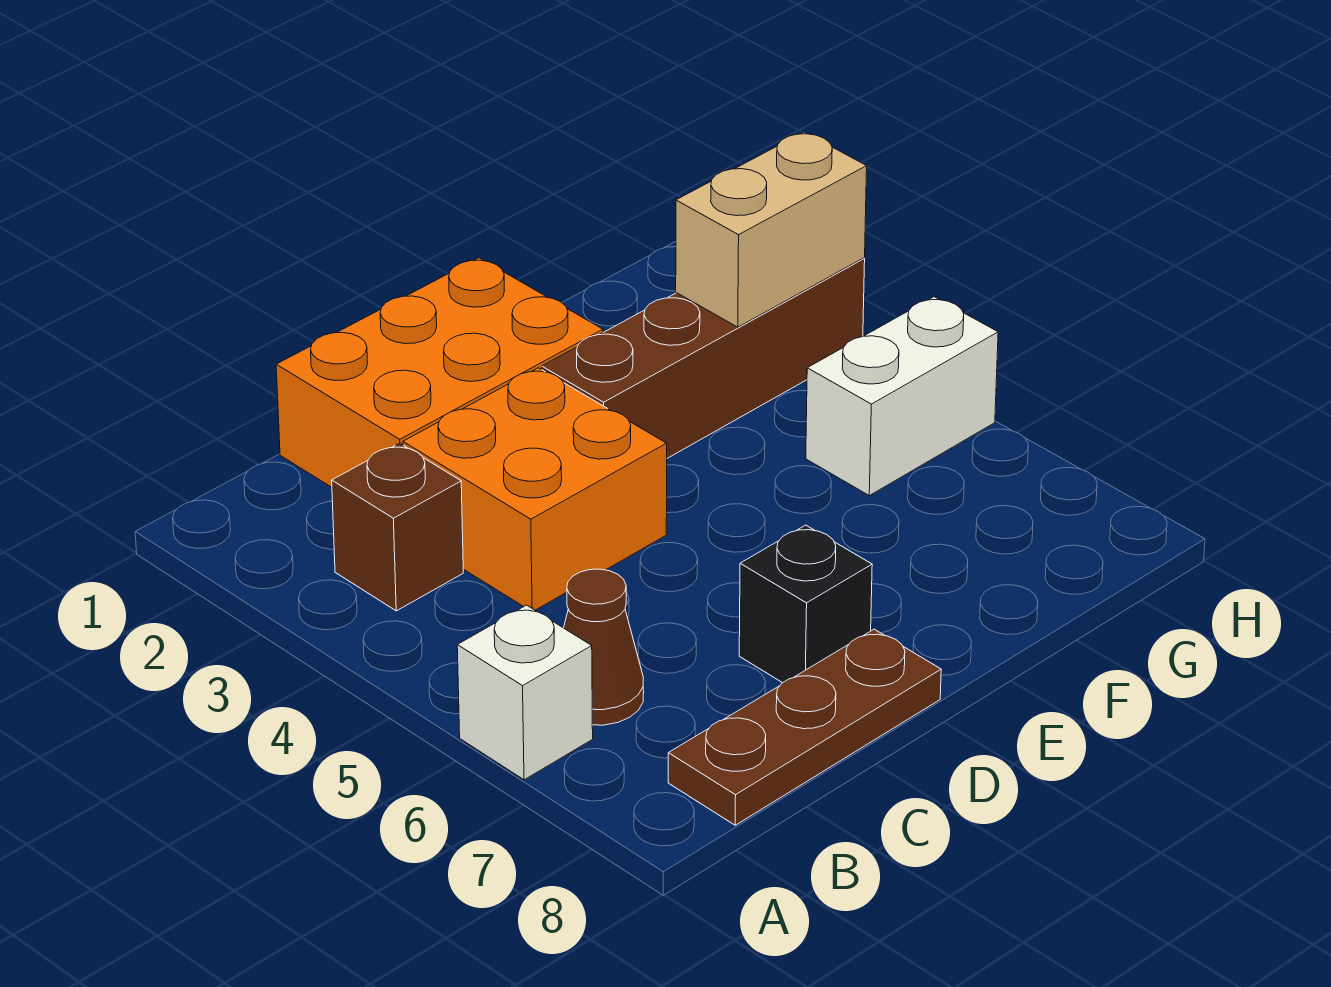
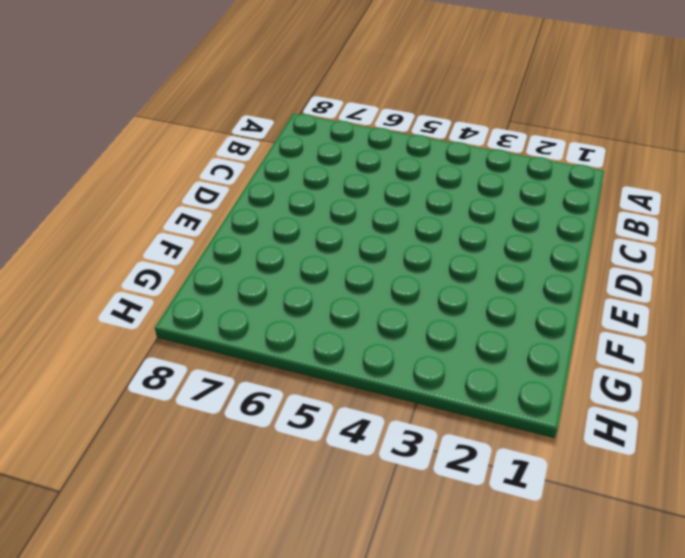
none -> white 1x1 brick [457,605,593,780]
none -> brown 1x1 brick [332,443,463,611]

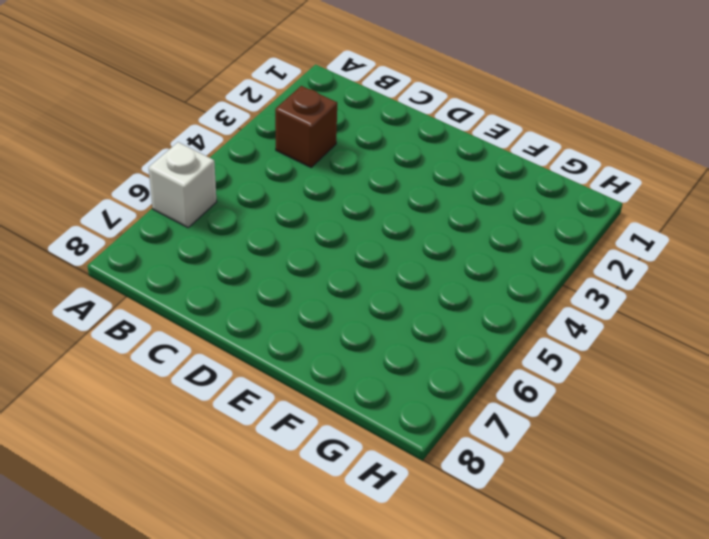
none -> brown 1x1 cone [564,569,644,725]
none -> brown 1x3 plate [668,629,941,825]

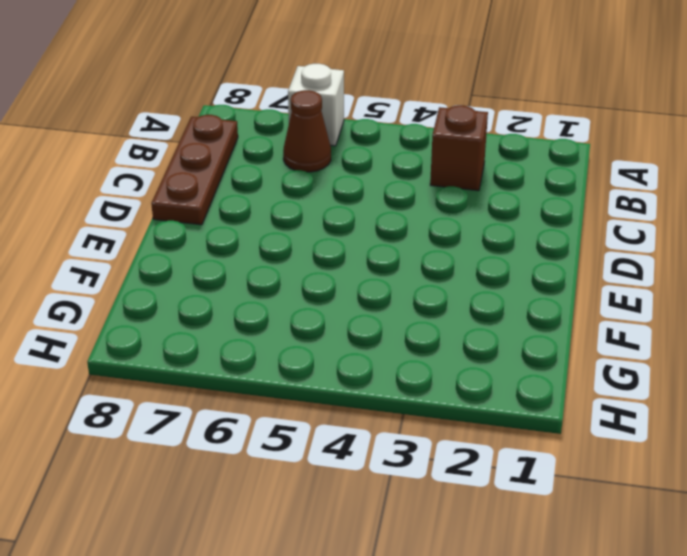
none -> orange 2x3 brick [276,258,603,487]
none -> orange 2x2 brick [403,368,667,610]

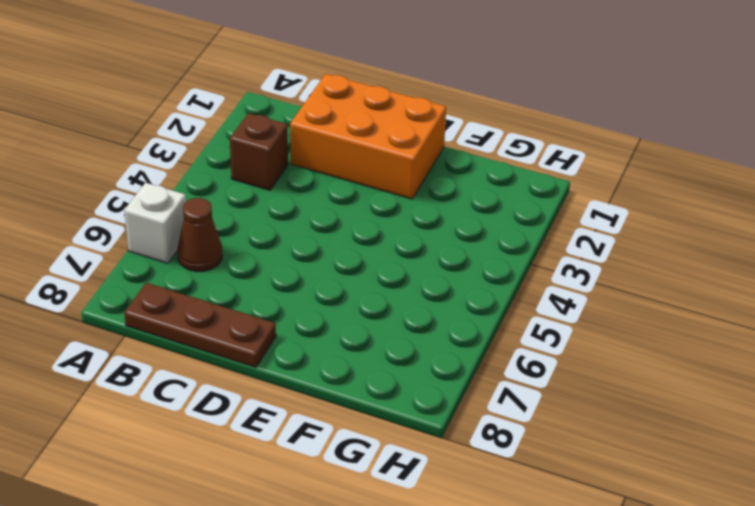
none -> orange 2x2 brick [403,368,667,610]
none -> black 1x1 brick [739,525,872,683]

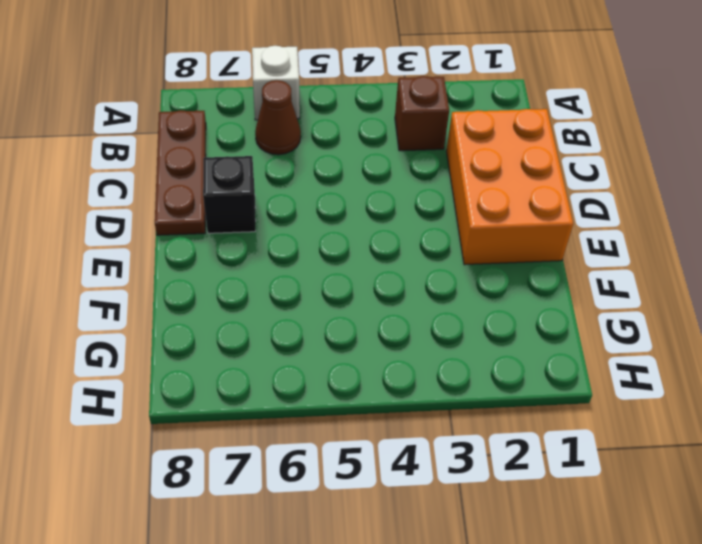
none -> orange 2x2 brick [403,368,667,610]
none -> brown 1x4 brick [542,258,865,458]

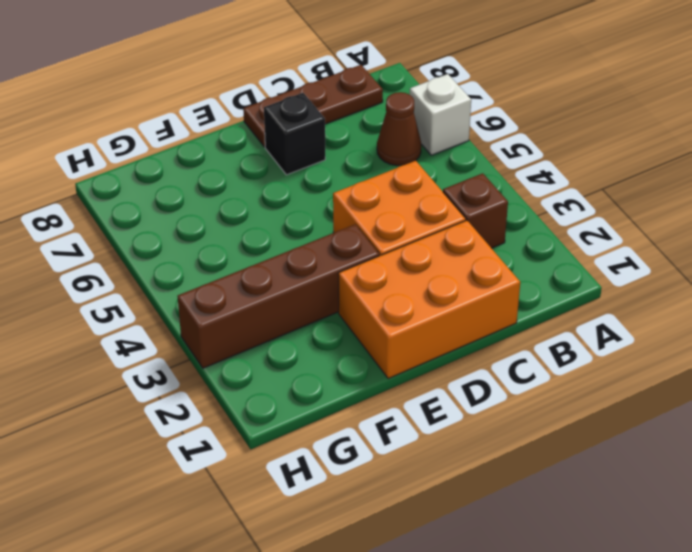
none -> white 1x2 brick [806,297,998,496]
none -> tan 1x2 brick [676,132,867,327]

